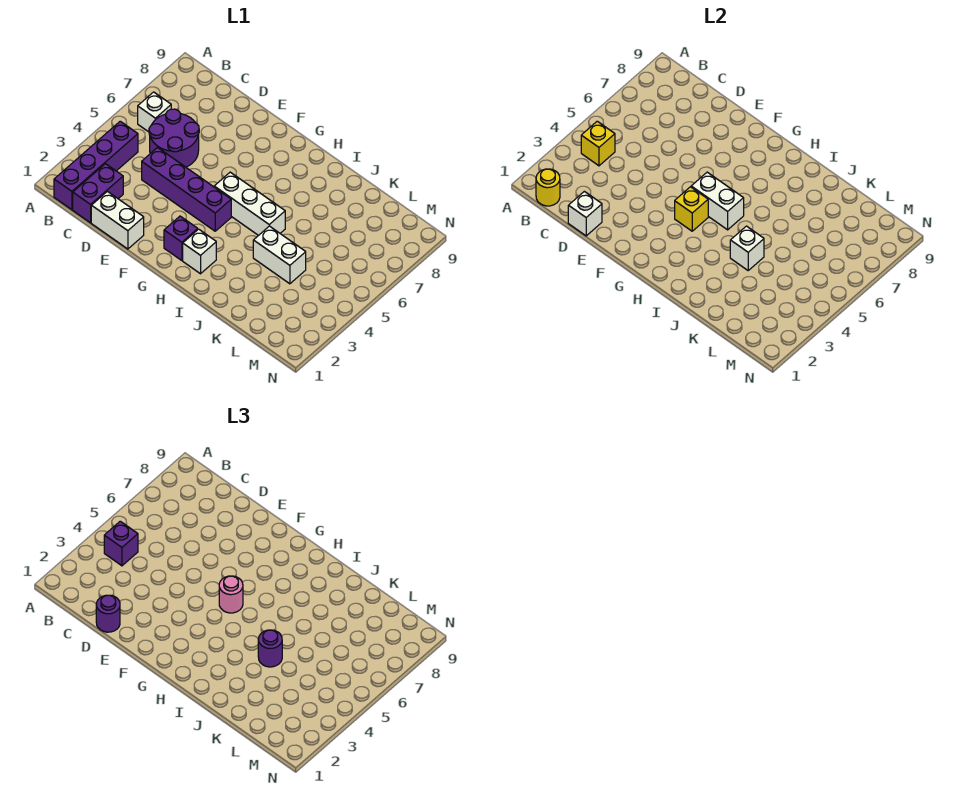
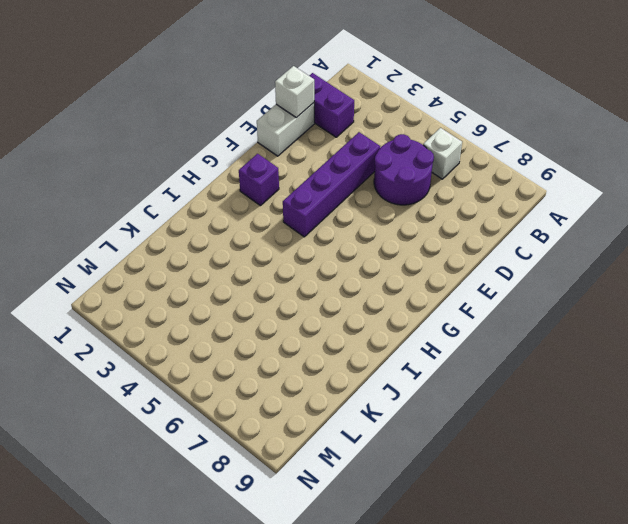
none -> purple 1x4 brick [54,121,138,210]
none -> white 1x3 brick [214,172,285,236]
none -> white 1x1 brick [183,229,216,274]

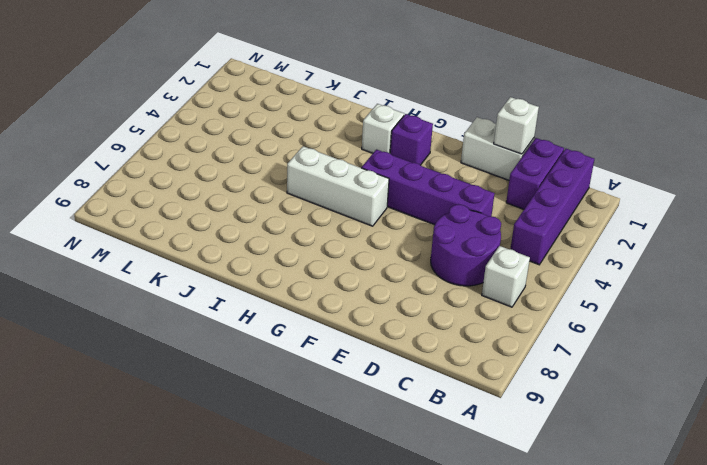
none -> white 1x2 brick [253,226,306,284]
none -> yellow 1x1 round brick [536,169,560,206]
none -> yellow 1x1 brick [581,121,615,166]

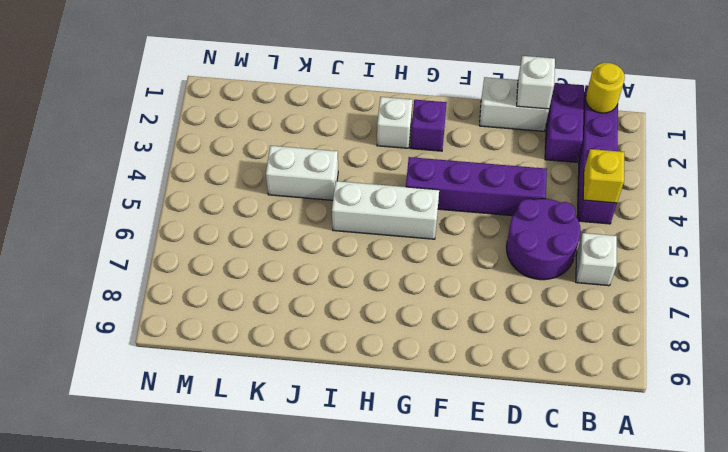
none -> yellow 1x1 brick [675,187,708,231]
none -> white 1x2 brick [691,172,744,230]
none -> white 1x1 brick [730,226,764,270]

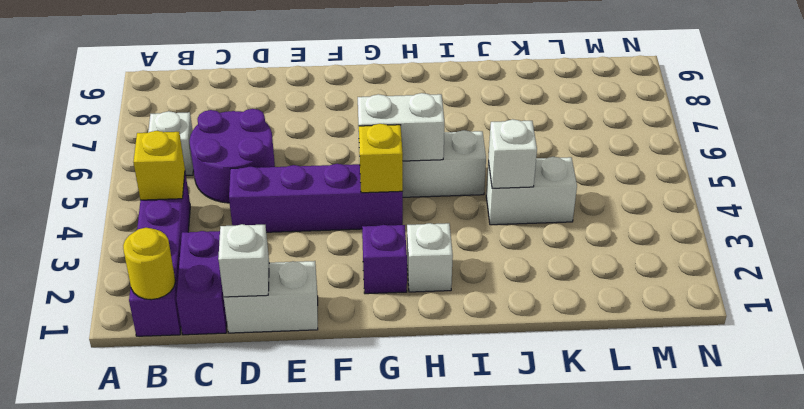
none -> purple 1x1 brick [104,521,138,566]
none -> purple 1x1 round brick [96,595,120,632]
none -> pink 1x1 round brick [219,576,243,613]

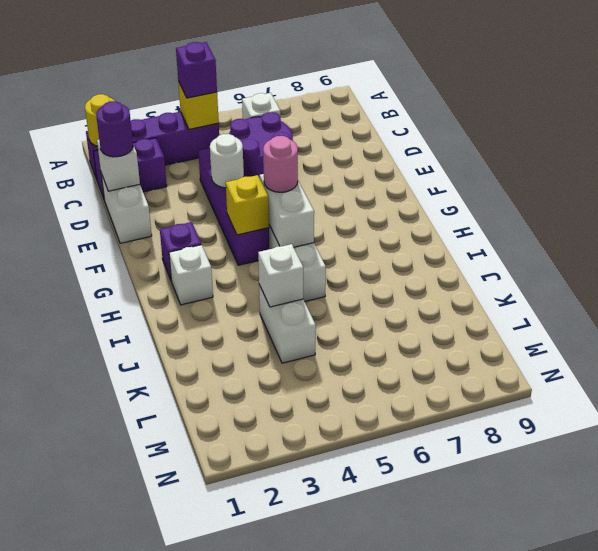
white 1x1 round brick [210,134,244,188] -> none
none -> purple 1x1 round brick [258,630,282,667]

